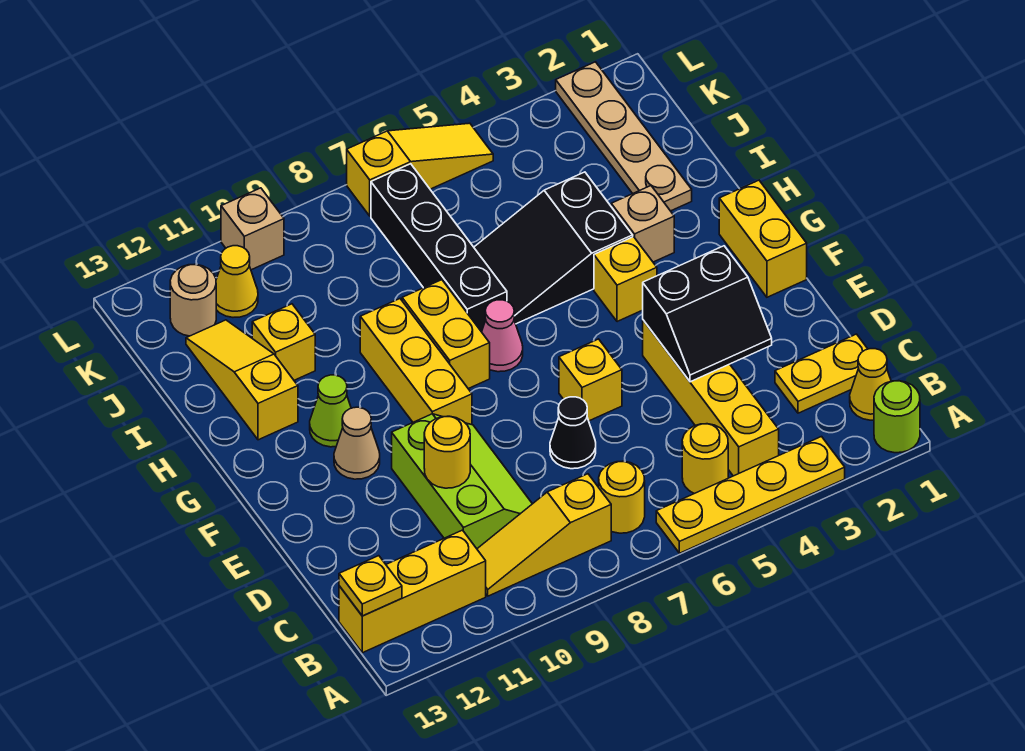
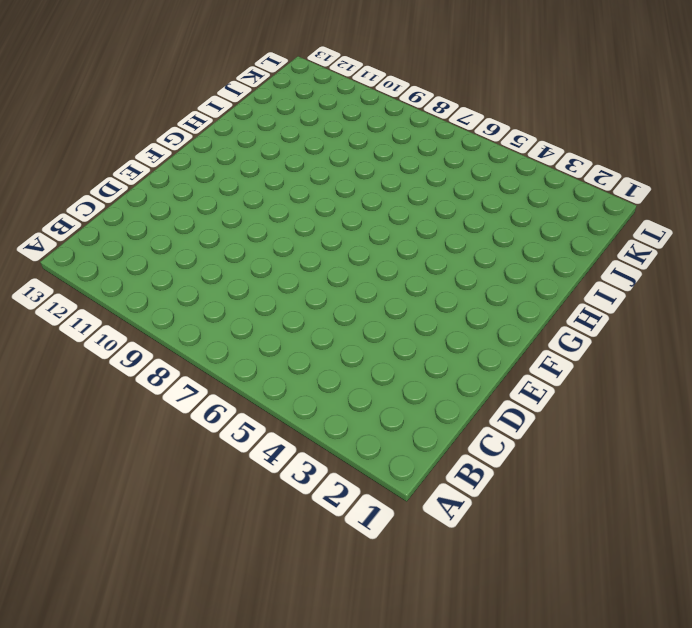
none -> lime 1x1 round brick [874,381,920,453]
none -> yellow 1x4 plate [656,437,845,553]
none -> yellow 1x1 cone [850,349,891,420]
none -> yellow 1x4 brick [643,320,779,476]

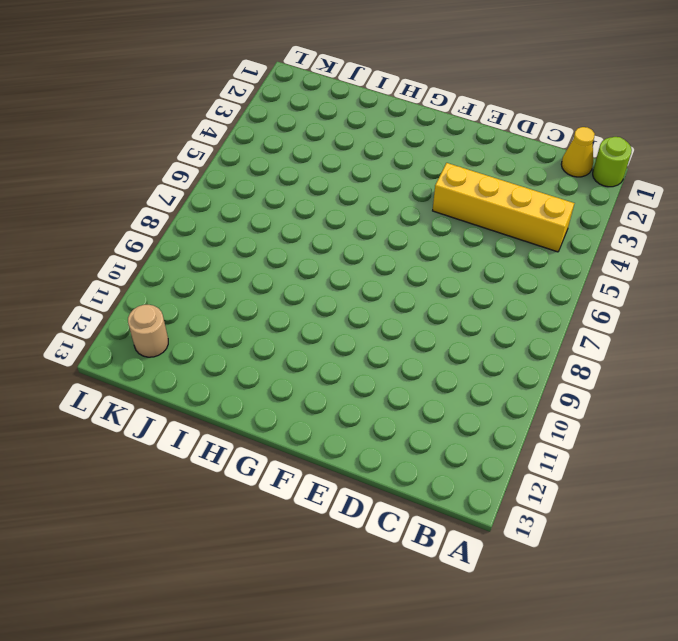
none -> yellow 1x4 plate [656,437,845,553]
none -> yellow 1x1 round brick [682,424,728,494]
none -> yellow 1x1 round brick [599,461,645,533]
none -> yellow 1x3 slope [477,474,611,596]

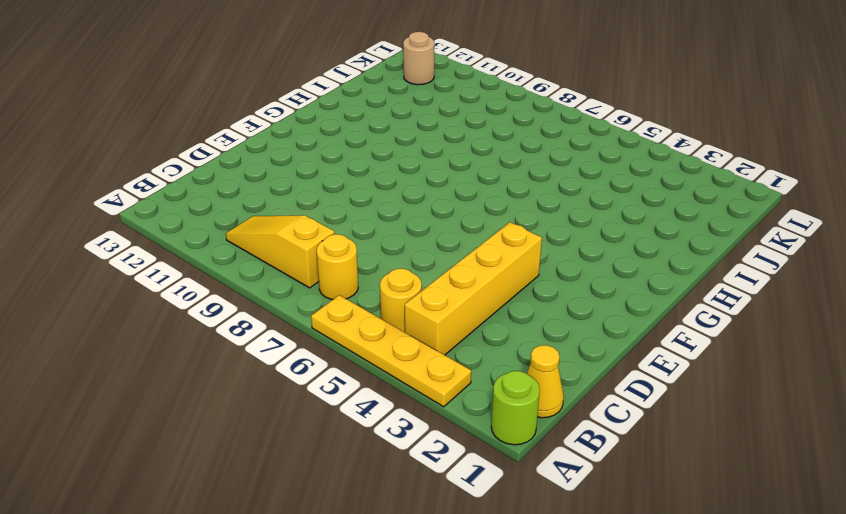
none -> yellow 1x3 brick [339,530,486,653]
none -> yellow 1x2 plate [775,334,867,413]
none -> lime 2x3 slope [392,414,532,549]
none -> black 1x1 cone [550,397,596,469]

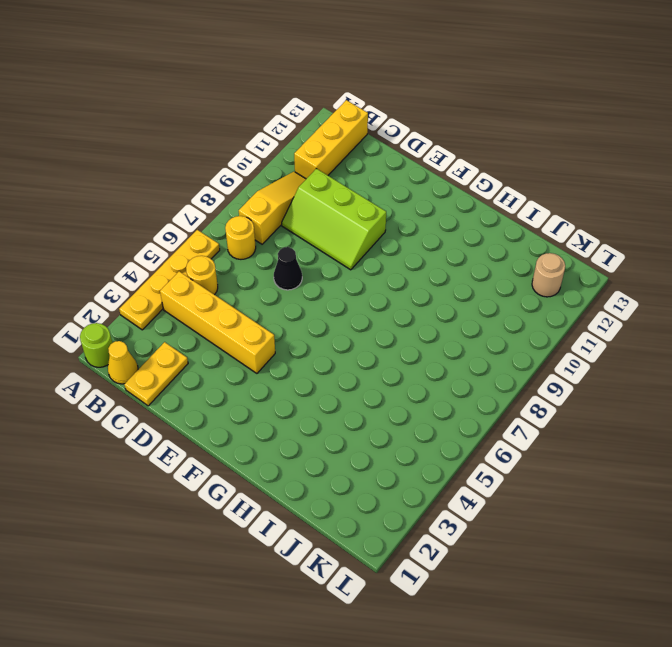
none -> yellow 1x1 brick [559,339,622,421]
none -> yellow 1x2 brick [719,180,807,297]
none -> yellow 1x3 brick [360,299,472,425]
none -> tan 1x1 cone [334,407,380,479]

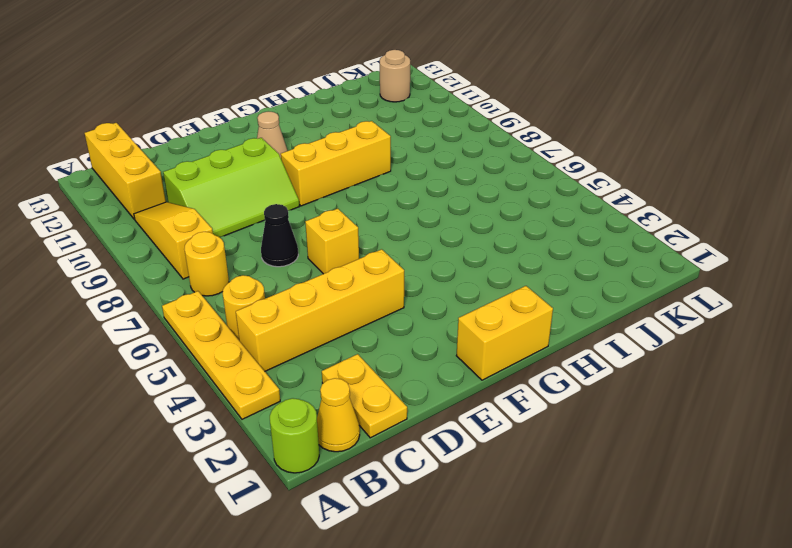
none -> yellow 1x1 brick [594,237,657,322]
none -> pink 1x1 cone [482,300,523,372]
none -> yellow 1x2 brick [402,280,490,389]
none -> lime 1x1 cone [310,375,351,447]

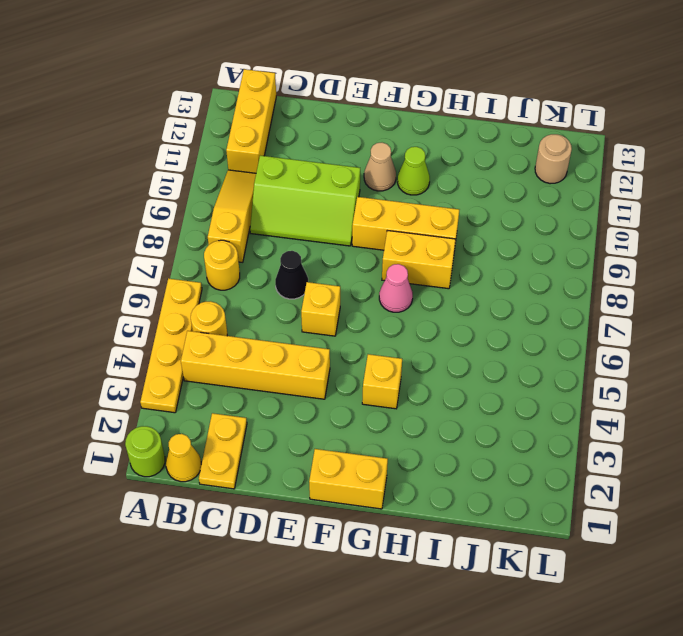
none -> tan 1x1 brick [611,186,674,262]
none -> black 2x3 slope [474,172,633,324]
none -> black 1x4 brick [371,164,507,332]
none -> yellow 1x3 slope [186,320,298,440]

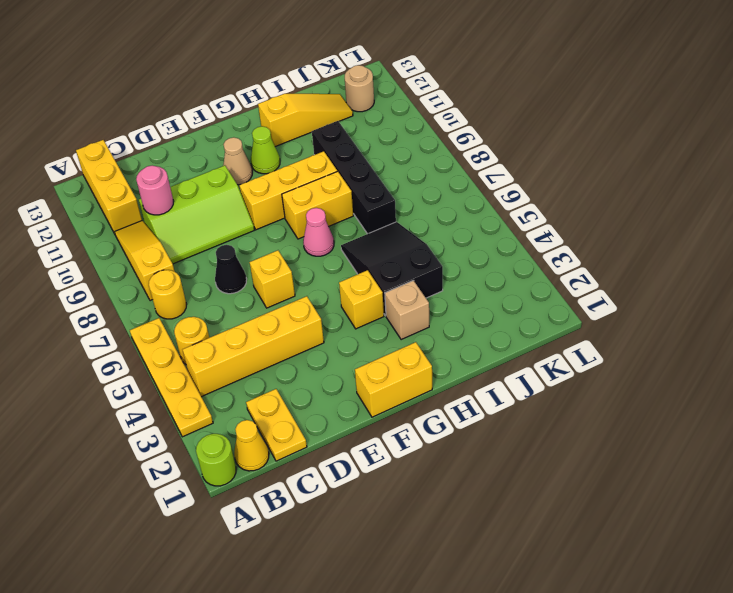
pink 1x1 round brick [136,166,174,215] -> none
black 1x4 brick [312,121,396,234] -> black 1x4 brick turned to [371,164,507,332]
none -> tan 1x4 plate [556,62,692,211]
none -> yellow 1x1 brick [252,304,315,380]
none -> yellow 1x1 cone [216,246,258,317]
none -> yellow 1x3 slope [347,123,493,216]

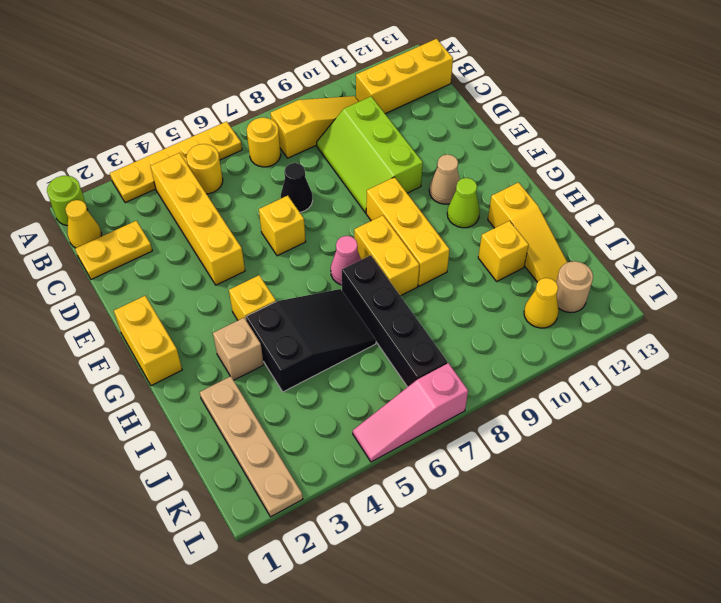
pink 1x3 slope [353,363,468,462] -> yellow 1x3 slope [347,123,493,216]
none -> tan 1x1 brick [221,188,284,270]
none -> yellow 1x1 plate [339,556,402,616]
none -> black 2x2 slope [643,246,772,382]
none -> yellow 1x1 round brick [424,416,470,488]

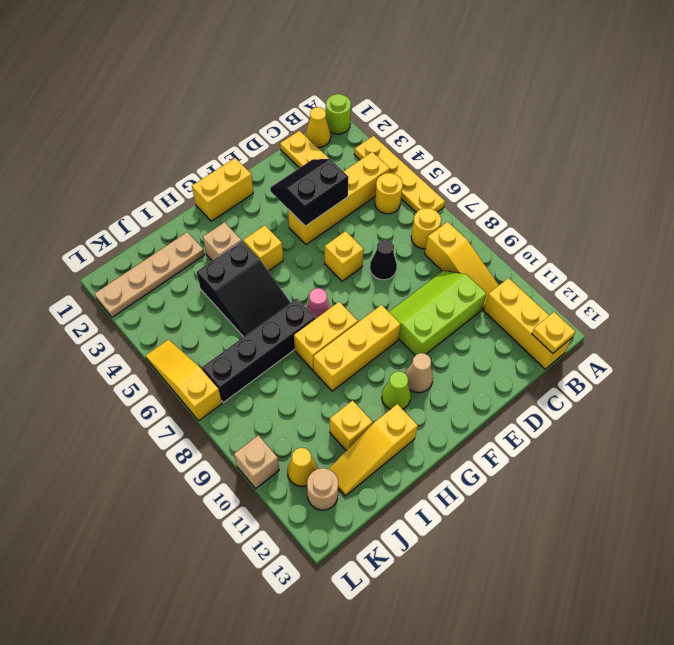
black 2x2 slope [270,159,348,226] -> black 2x2 slope turned to [643,246,772,382]
none -> yellow 1x1 round brick [424,416,470,488]

